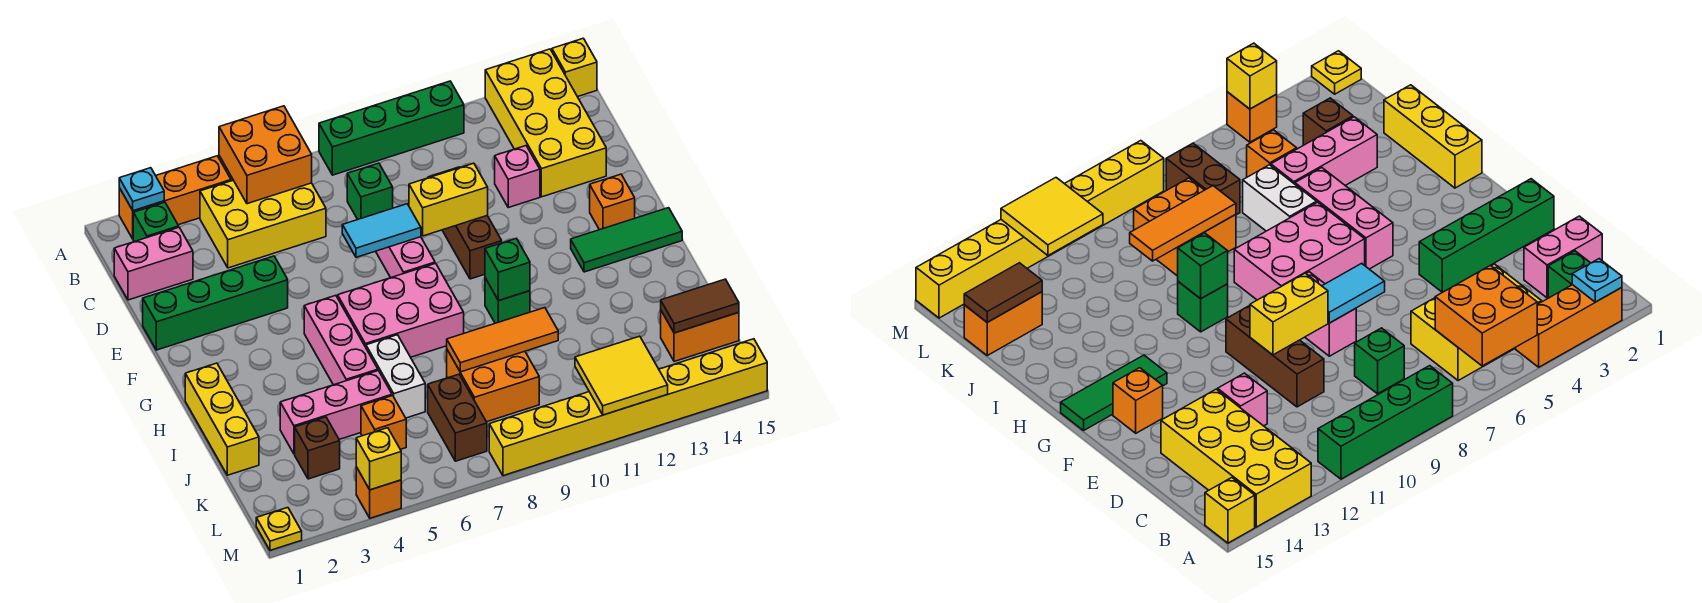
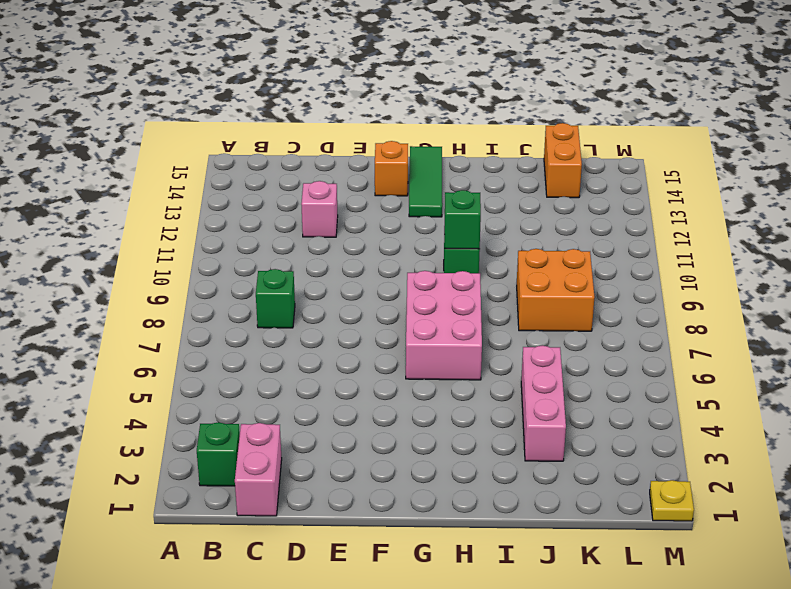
none -> orange 1x3 brick [119,156,231,239]
none -> green 1x4 brick [319,81,464,175]
none -> yellow 2x4 brick [485,49,606,197]
none -> yellow 1x1 brick [552,38,597,97]

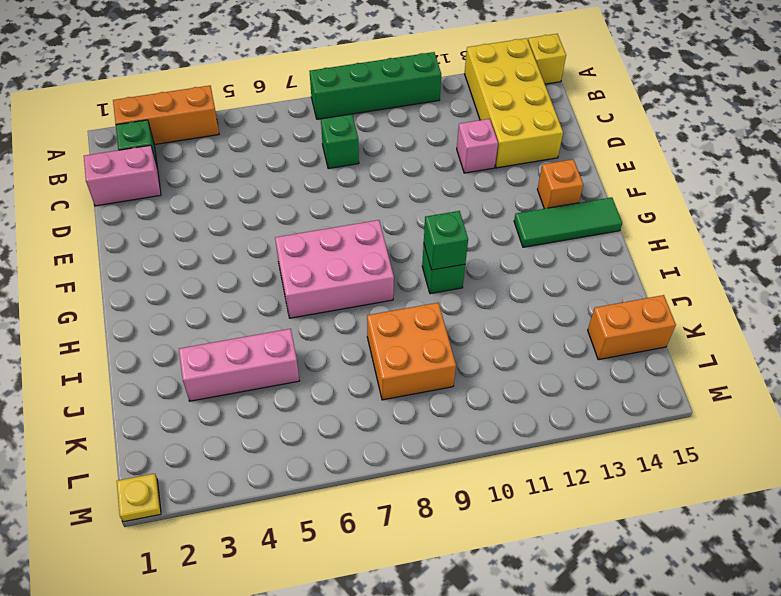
none -> yellow 2x3 brick [200,180,326,268]
none -> brown 1x3 brick [428,167,502,279]
none -> green 1x4 brick [143,256,288,350]
none -> pink 1x2 brick [376,237,435,278]

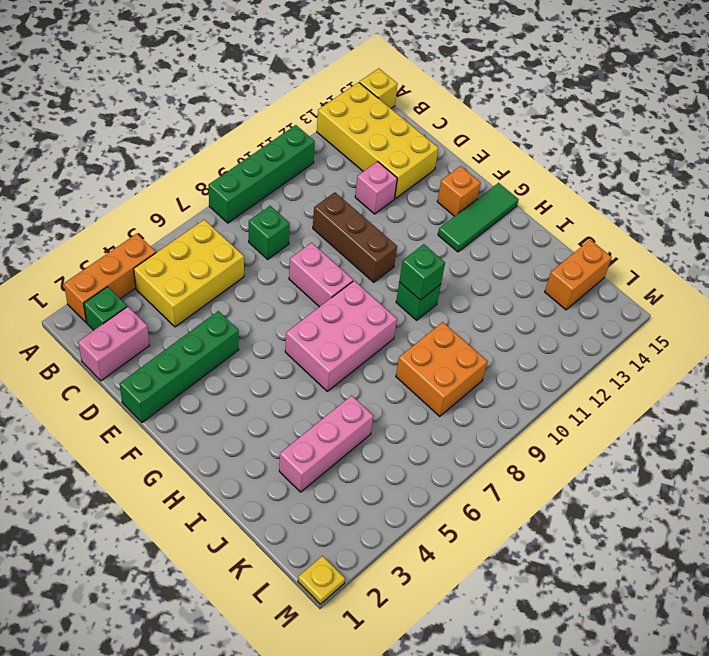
none -> pink 1x3 brick [304,295,378,385]
none -> yellow 1x3 brick [185,363,259,475]
none -> white 1x2 brick [366,335,425,418]
none -> brown 1x1 brick [295,417,340,479]

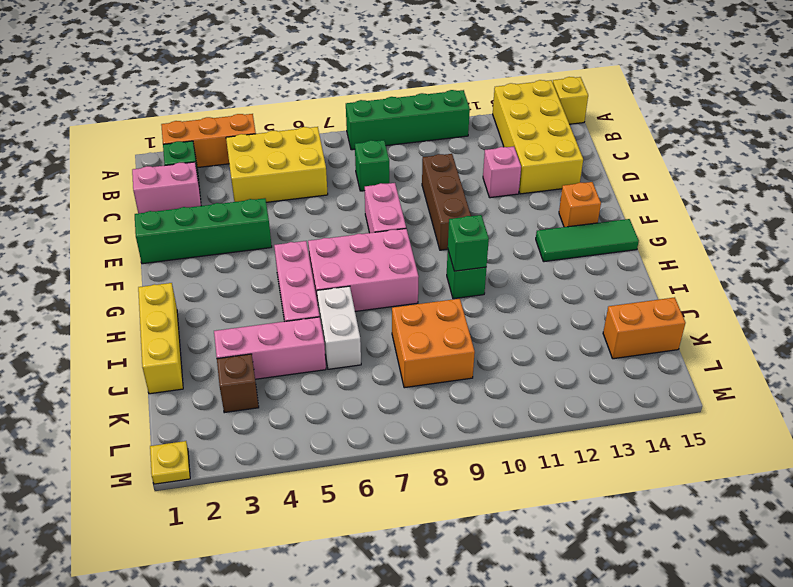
none -> orange 1x1 brick [361,396,406,449]
none -> brown 1x2 brick [428,374,487,461]
none -> orange 1x1 brick [356,467,401,518]
none -> yellow 1x8 brick [489,339,767,476]

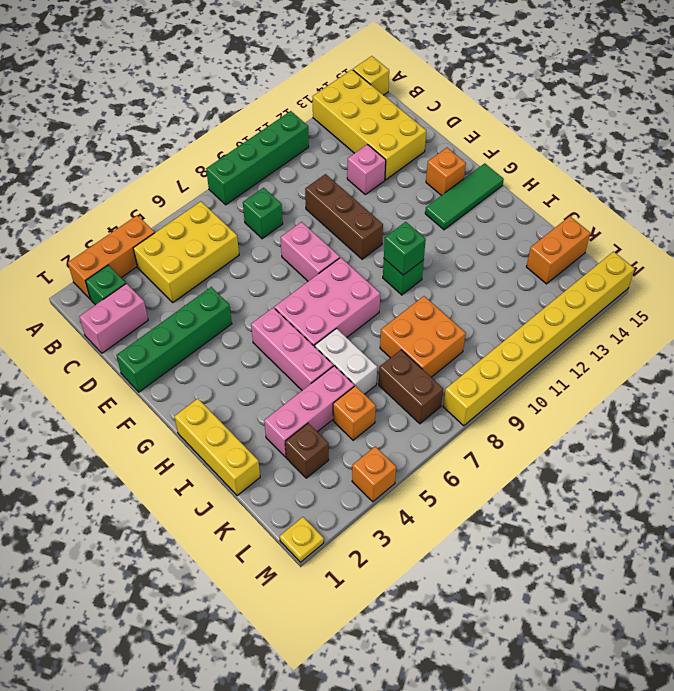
none -> cyan 1x1 plate [119,168,164,211]
none -> orange 2x2 brick [219,106,312,204]
none -> cyan 1x2 tile [342,204,421,257]
none -> yellow 1x2 brick [409,163,488,236]

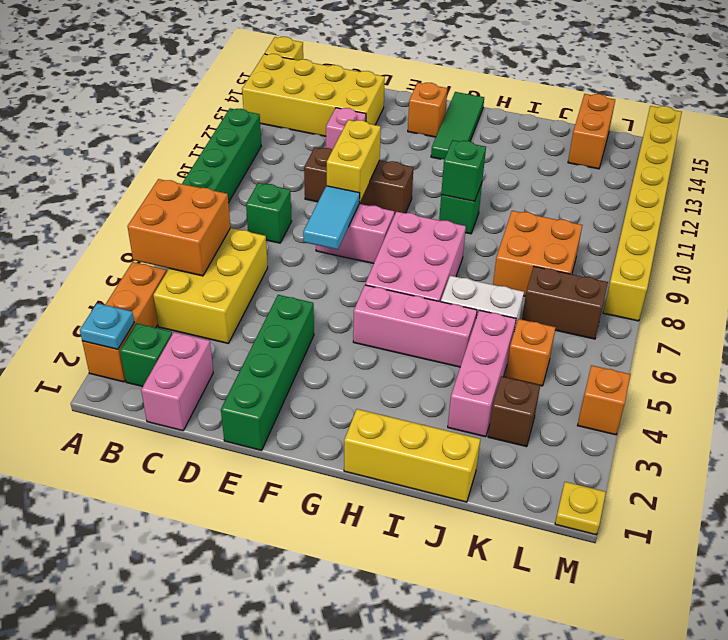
none -> orange 1x3 tile [447,308,558,372]
none -> brown 1x2 tile [661,279,739,333]
none -> yellow 2x2 tile [575,336,668,415]
none -> yellow 1x1 brick [356,428,401,490]

